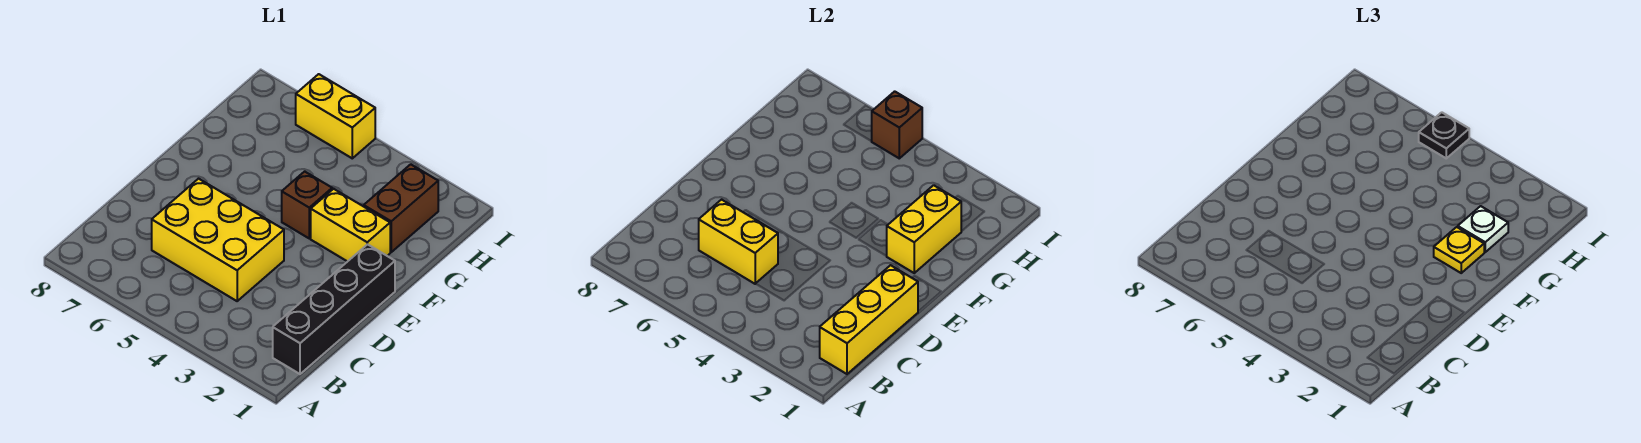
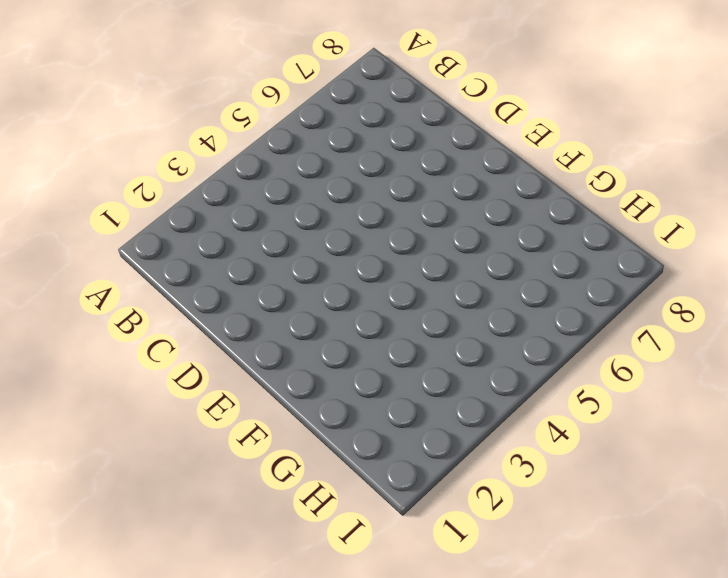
none -> black 1x4 brick [273,244,395,374]
none -> yellow 2x3 brick [152,179,284,301]
none -> yellow 1x2 brick [311,189,390,262]

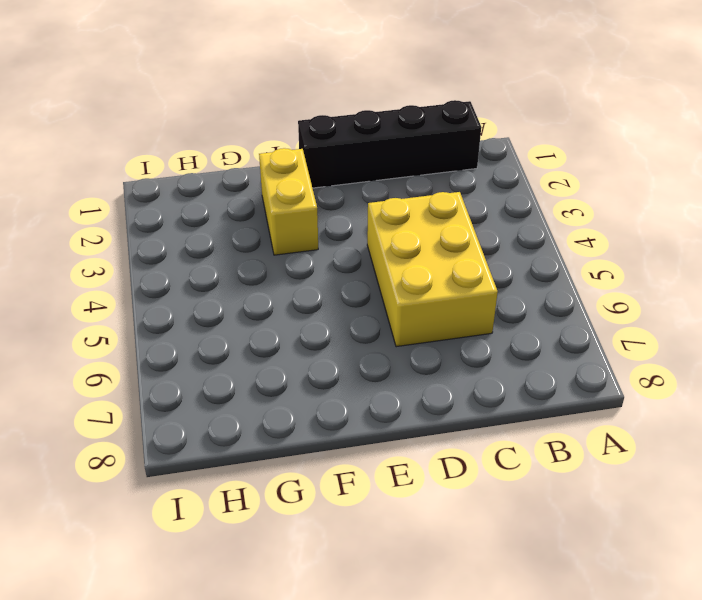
none -> brown 1x1 brick [282,171,332,238]
none -> brown 1x2 brick [364,164,438,252]
none -> yellow 1x2 brick [296,74,375,158]

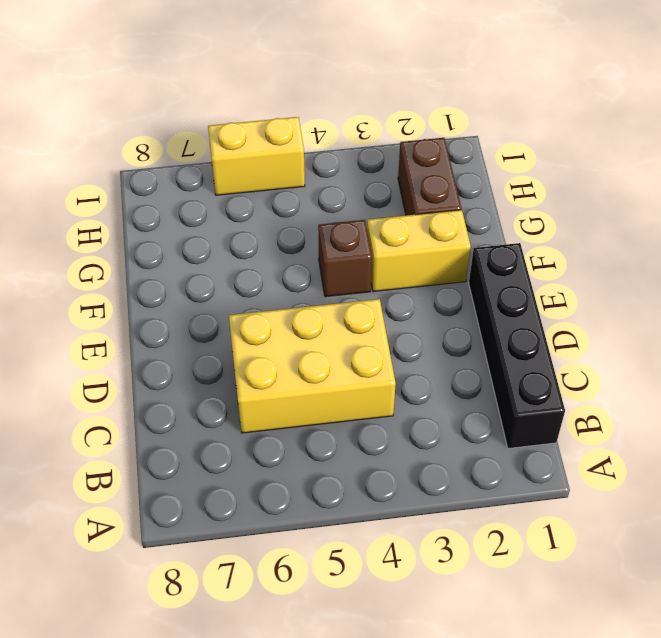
none -> yellow 1x3 brick [820,265,918,374]
none -> yellow 1x2 brick [699,200,778,284]
none -> yellow 1x2 brick [887,185,961,273]

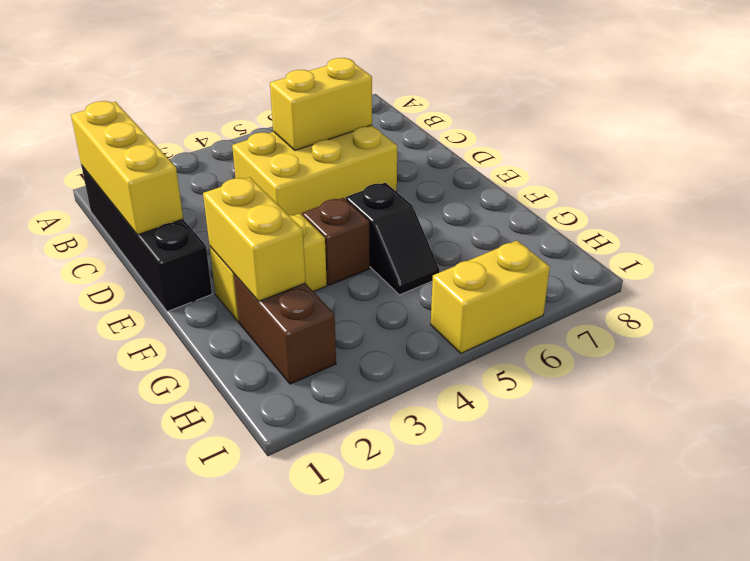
black 1x2 slope [346,183,440,295] -> none
none -> brown 1x1 brick [872,91,922,158]
none -> yellow 1x1 plate [1434,227,1484,273]
none -> white 1x1 plate [1458,206,1508,252]

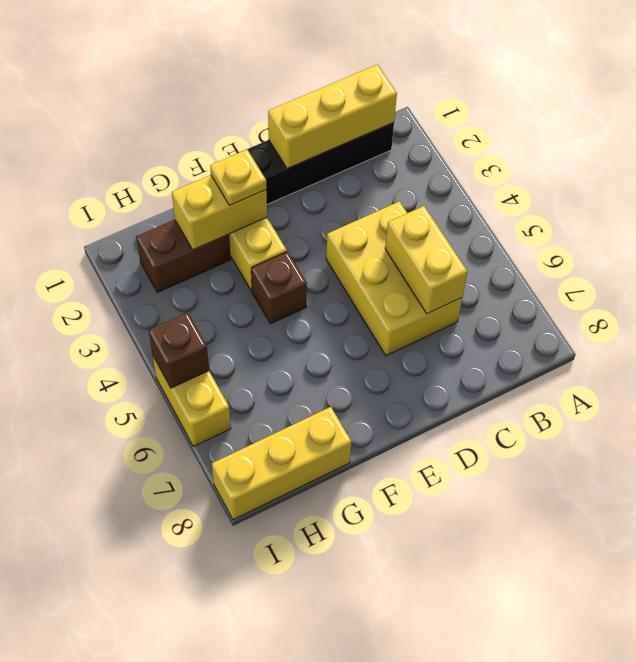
yellow 1x3 brick [212,407,352,520] -> none
none -> white 1x1 plate [1458,206,1508,252]
none -> black 1x1 plate [1419,112,1469,158]

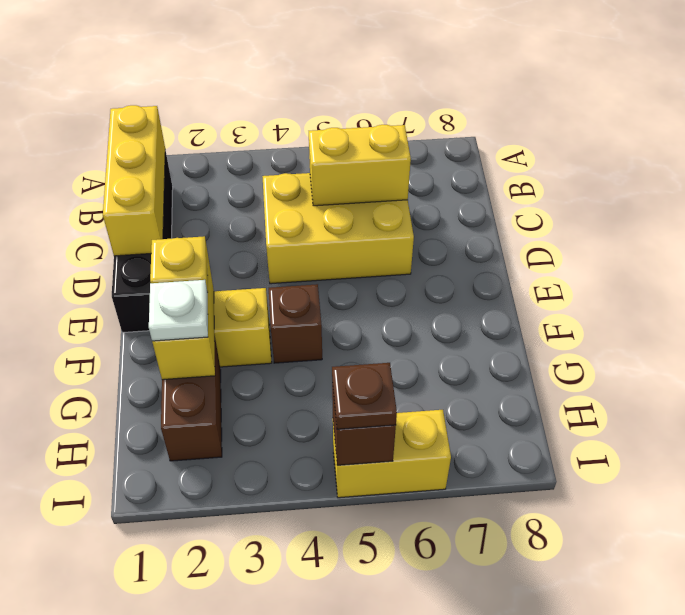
brown 1x1 plate [332,363,397,429] -> black 1x1 plate [1419,112,1469,158]

